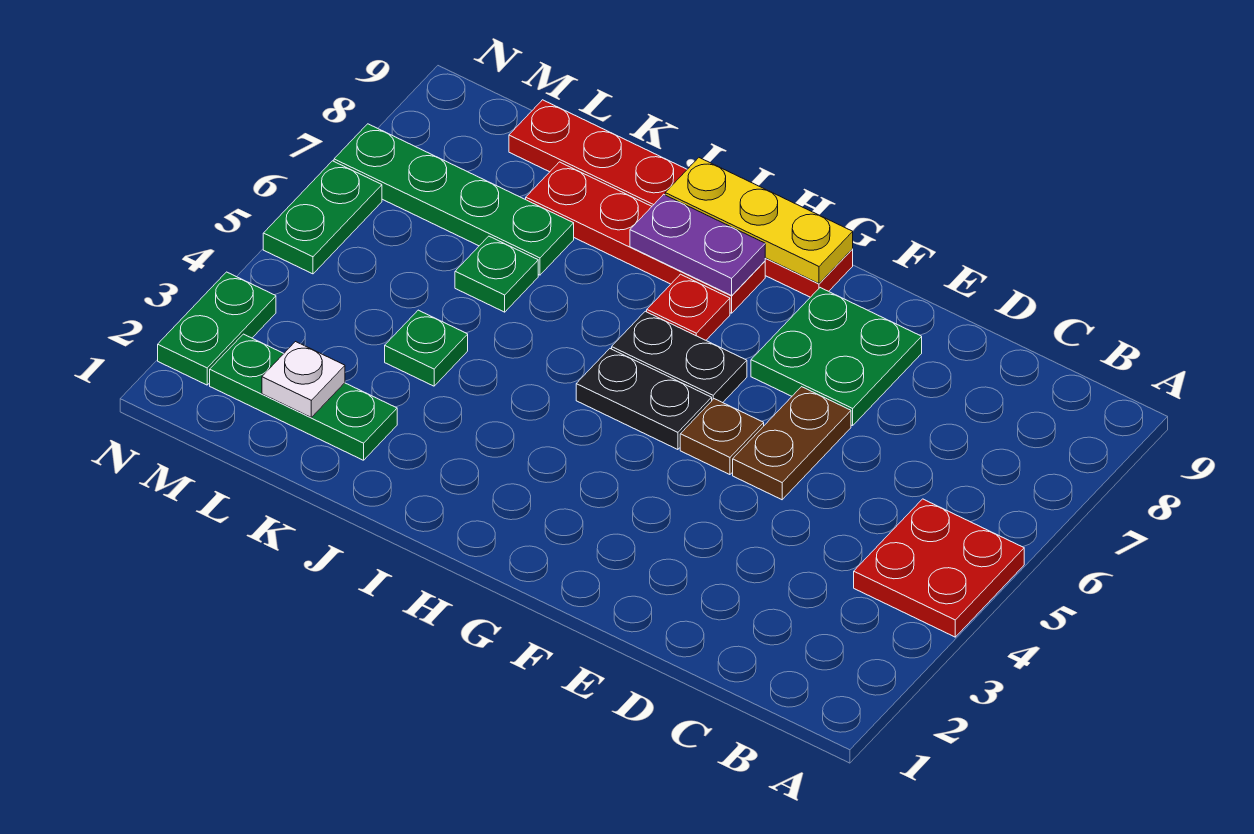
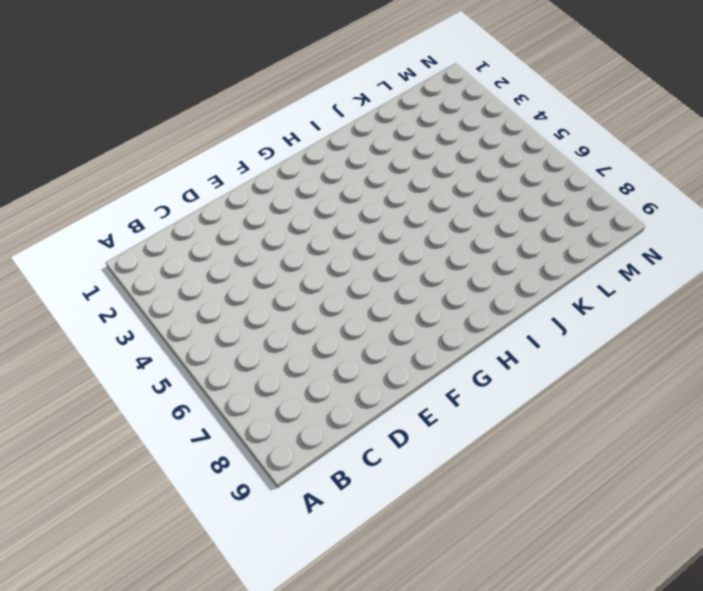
none -> red 2x2 plate [854,499,1024,637]
none -> brown 1x2 plate [733,387,851,500]
none -> green 2x2 plate [751,288,922,426]

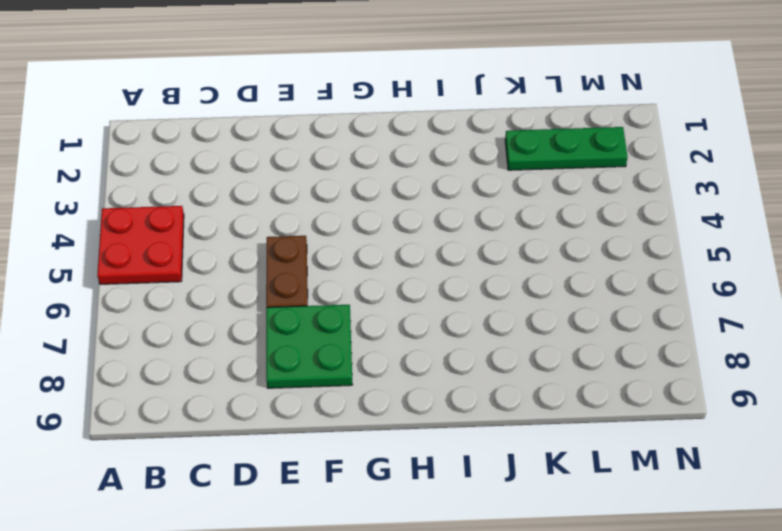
none -> brown 1x1 plate [680,399,764,475]
none -> black 1x2 plate [576,349,712,450]
none -> black 1x2 plate [612,311,747,403]

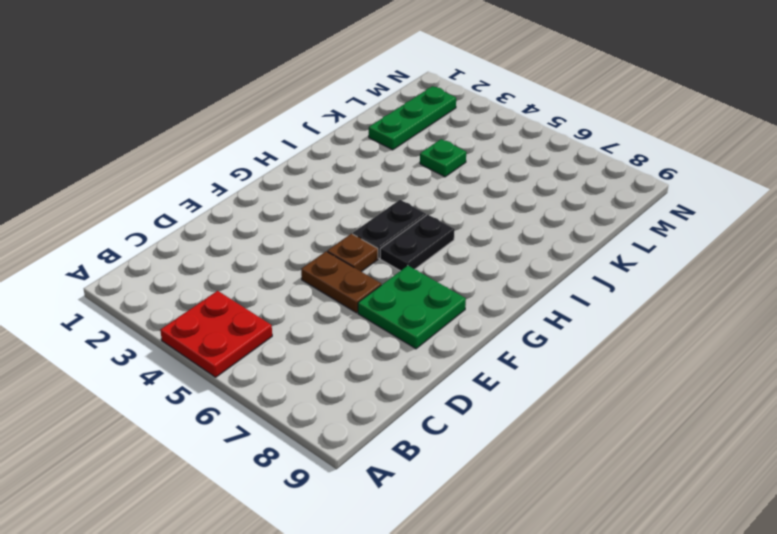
none -> red 1x6 plate [509,100,853,297]
none -> red 1x1 plate [647,274,730,340]
none -> red 1x4 plate [526,162,765,313]

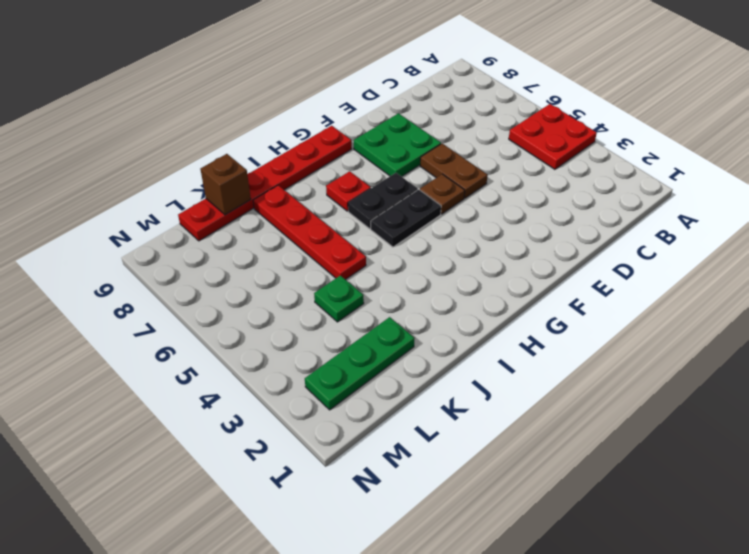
red 1x4 plate [253,185,366,280] -> red 1x4 plate turned to [526,162,765,313]
brown 1x1 brick [200,154,251,215] -> none
none -> green 1x1 plate [455,236,538,312]
none -> green 1x4 plate [334,124,574,275]
none -> green 1x2 plate [158,272,276,385]

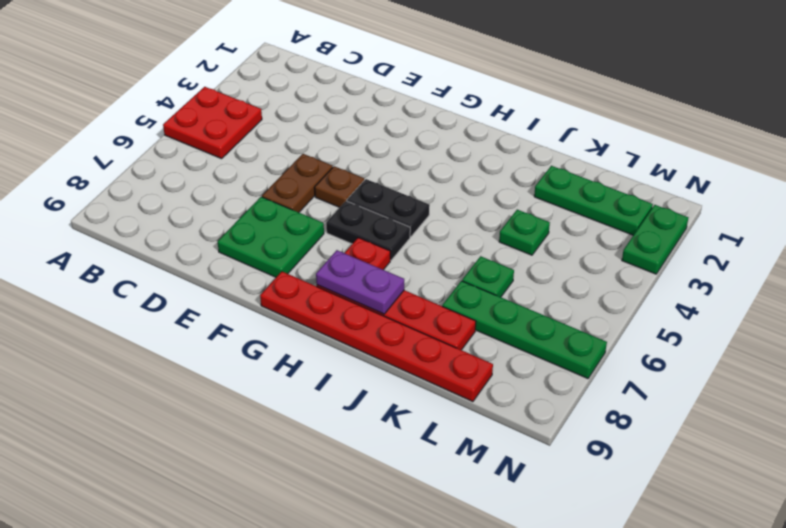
none -> green 1x2 plate [263,161,382,274]
none -> yellow 1x3 plate [665,158,853,284]
none -> white 1x1 plate [262,342,345,417]

